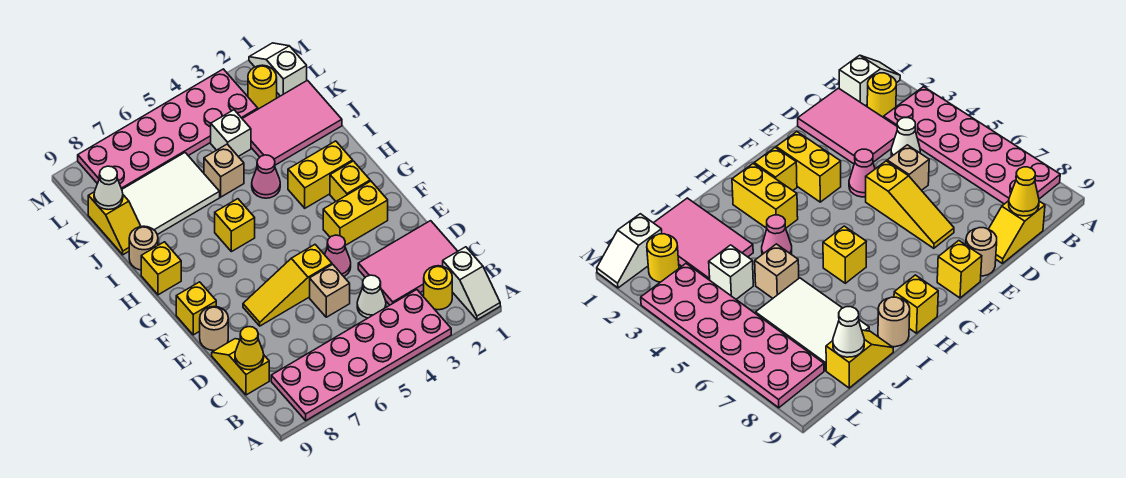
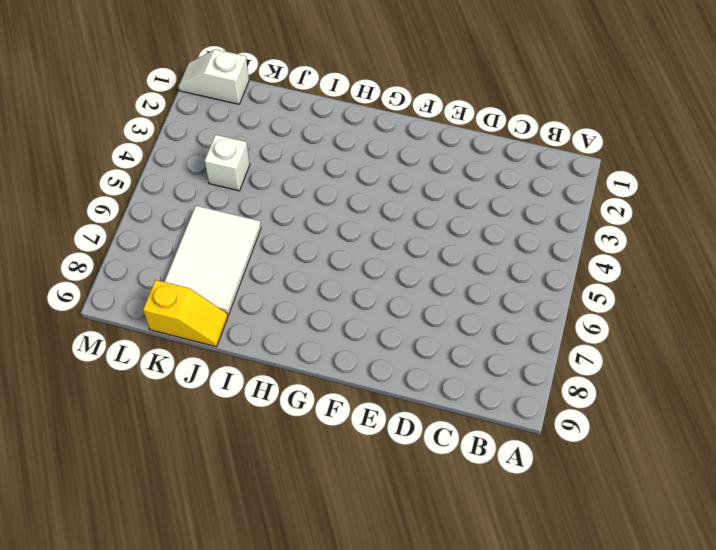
none -> white 1x2 slope [443,247,500,320]
none -> pink 2x6 plate [271,290,451,420]
none -> yellow 1x1 round brick [424,266,452,310]

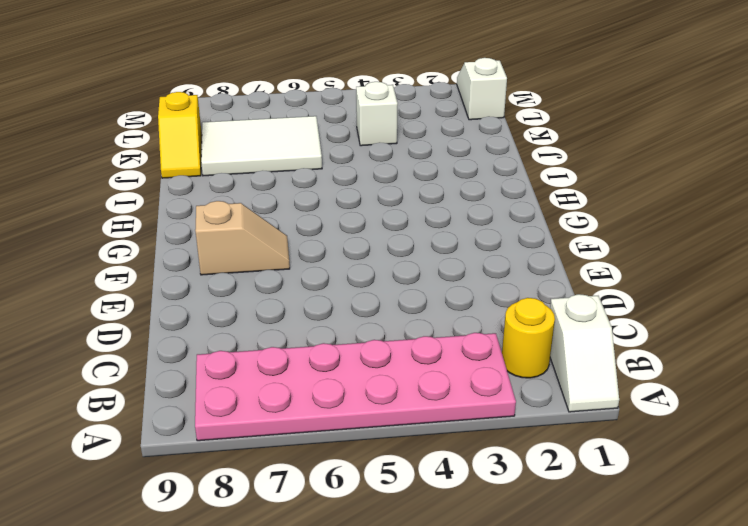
tan 1x2 slope [195,201,290,275] -> none
none -> pink 2x3 tile [358,221,458,305]
none -> white 1x1 cone [357,275,386,318]
none -> yellow 1x2 slope [212,339,269,395]

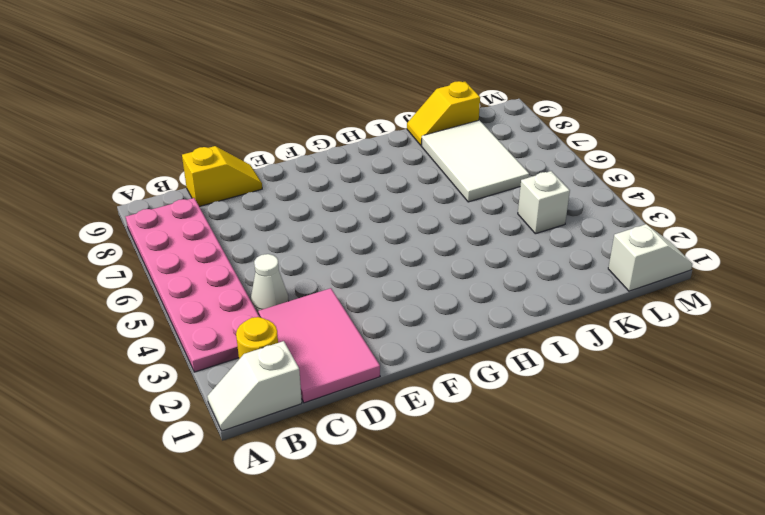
none -> tan 1x1 brick [310,264,350,317]
none -> pink 1x1 cone [325,235,351,276]
none -> yellow 1x3 slope [243,245,332,326]

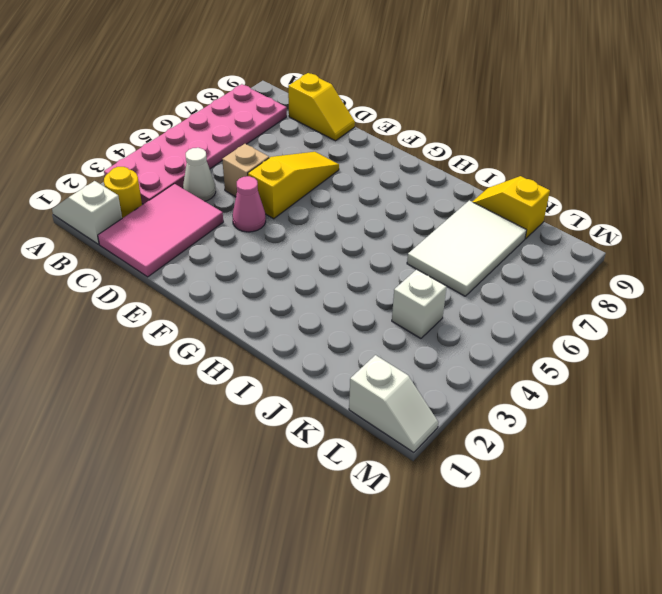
none -> tan 1x1 round brick [200,307,228,351]
none -> yellow 1x2 brick [323,181,388,245]
none -> yellow 1x1 brick [176,282,216,335]

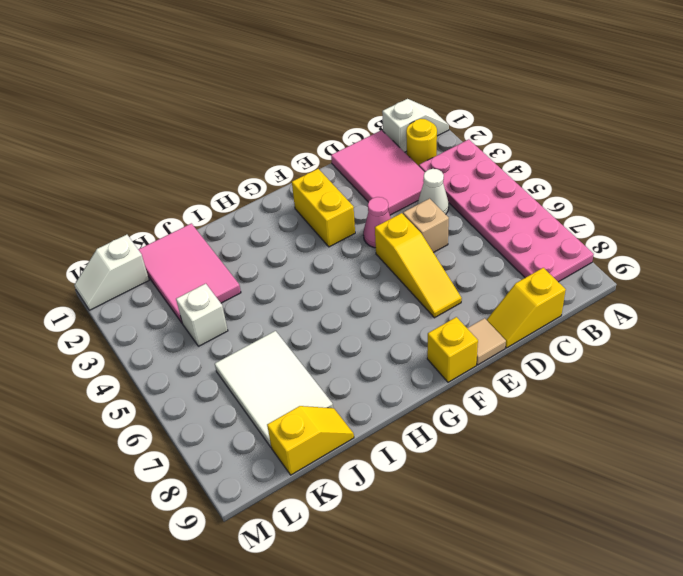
tan 1x1 tile [467,318,506,365] -> tan 1x1 round brick [200,307,228,351]
none -> yellow 1x1 brick [330,161,370,201]
none -> yellow 1x2 brick [288,141,353,208]
none -> yellow 1x1 brick [215,199,255,252]

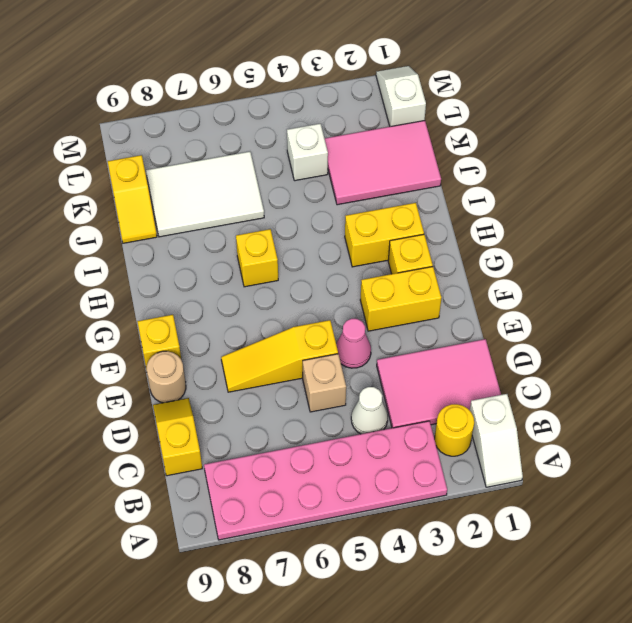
none -> yellow 1x1 brick [141,242,181,295]
none -> pink 1x1 cone [252,155,280,198]
none -> tan 1x1 round brick [129,226,158,270]

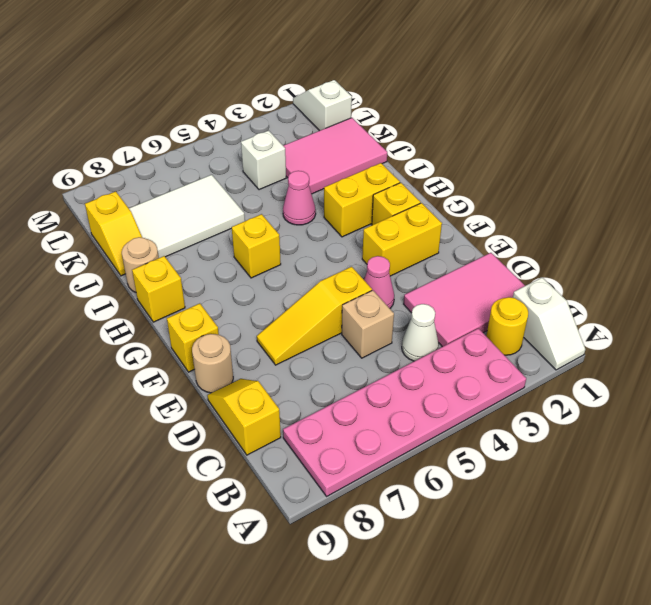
none -> tan 1x1 brick [204,144,244,197]
none -> yellow 1x1 round brick [248,65,277,109]
none -> pink 2x6 plate [78,69,258,189]

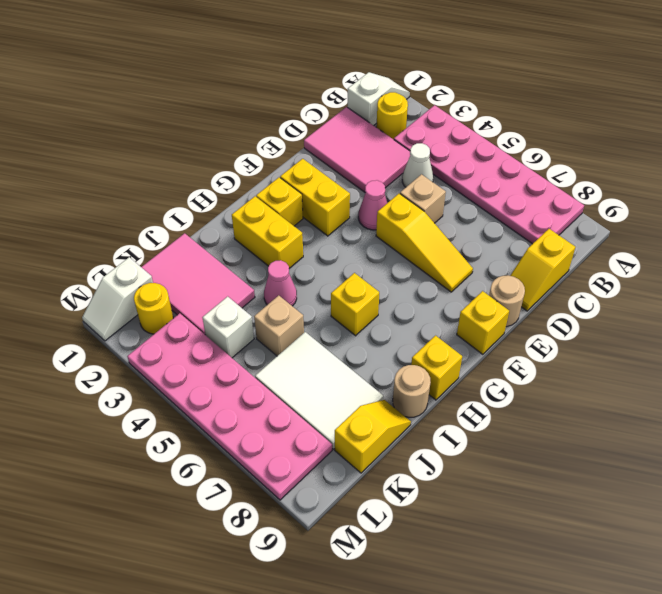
none -> yellow 1x1 cone [235,327,264,370]
none -> white 1x1 cone [94,166,123,210]

